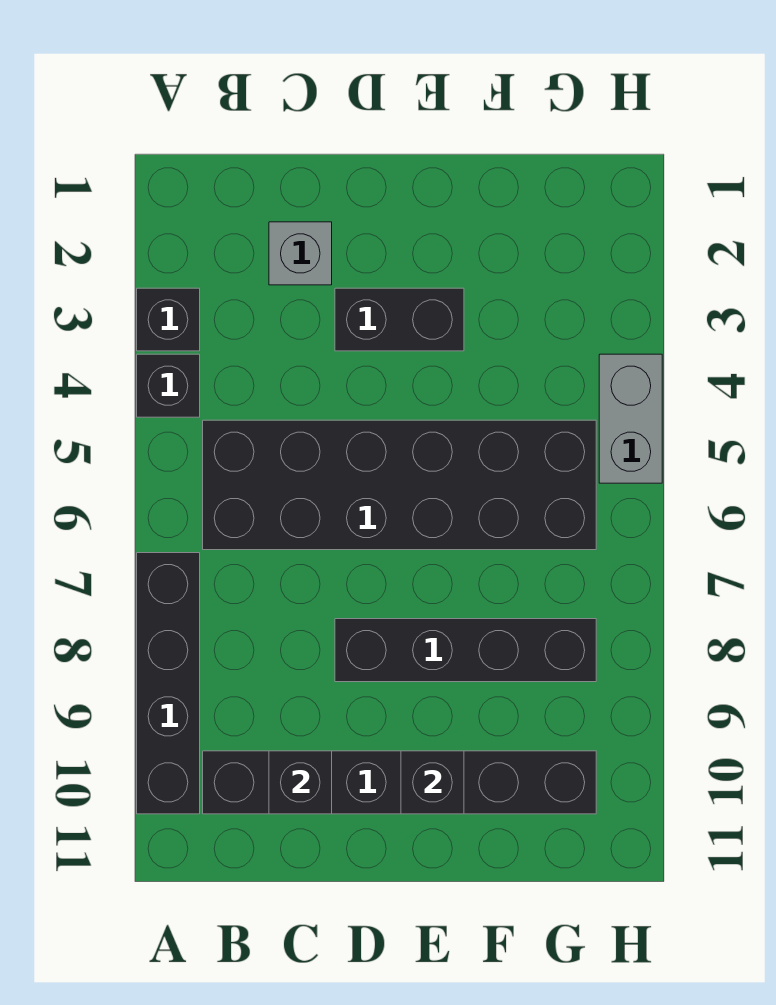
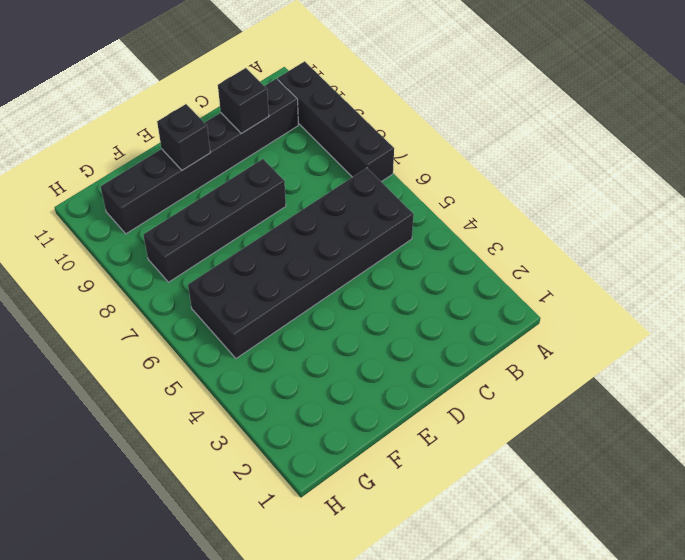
none -> black 1x1 brick [137,288,200,351]
none -> black 1x1 brick [137,354,200,417]

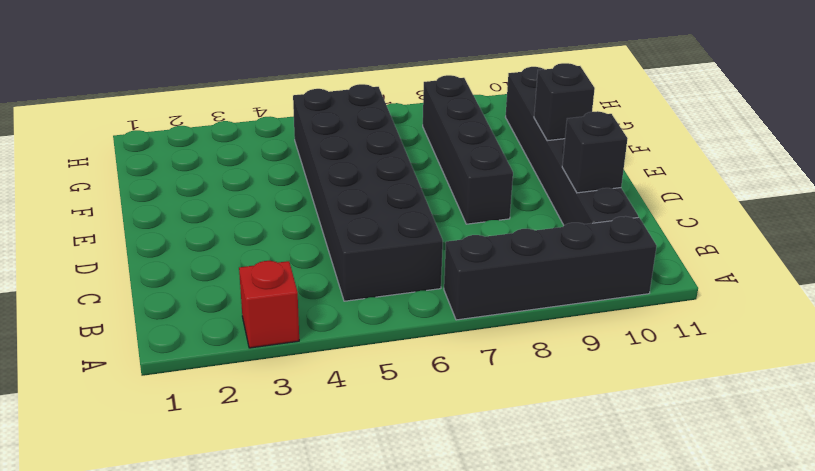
red 1x1 brick [239,261,299,348] -> black 1x1 brick [137,288,200,351]
none -> black 1x1 brick [137,354,200,417]
none -> grey 1x1 brick [269,222,332,285]

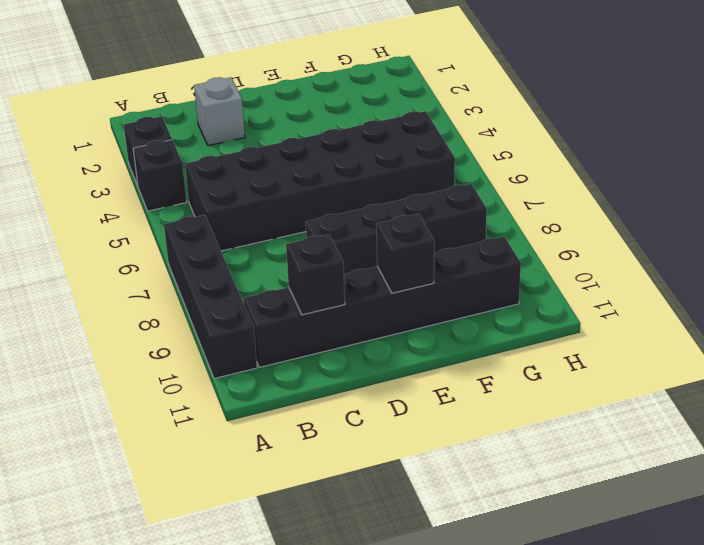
none -> black 1x2 brick [335,288,464,351]
none -> grey 1x2 brick [599,354,662,483]

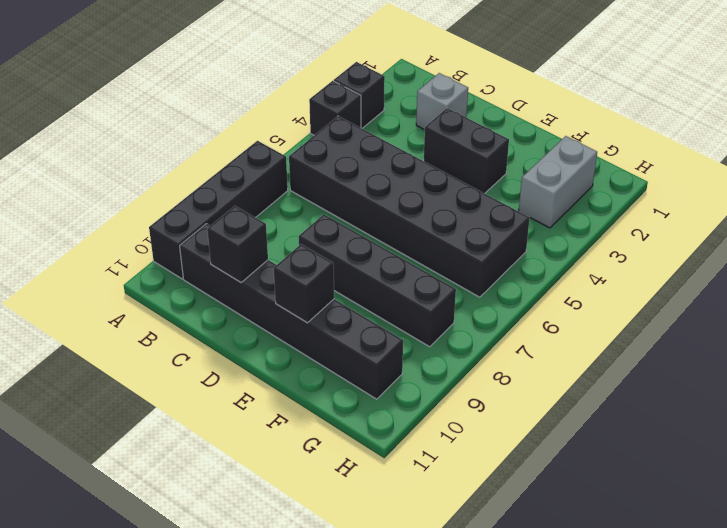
grey 1x2 brick [519,136,597,228] -> grey 1x2 brick moved to [599,354,662,483]

